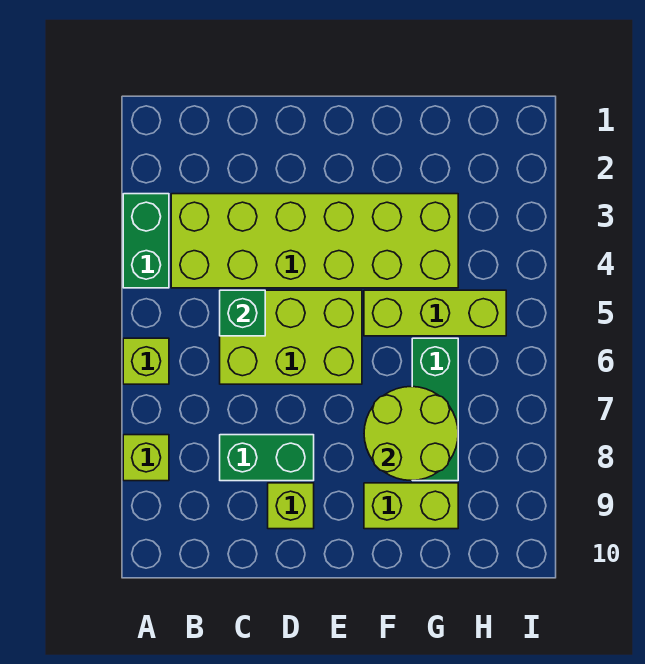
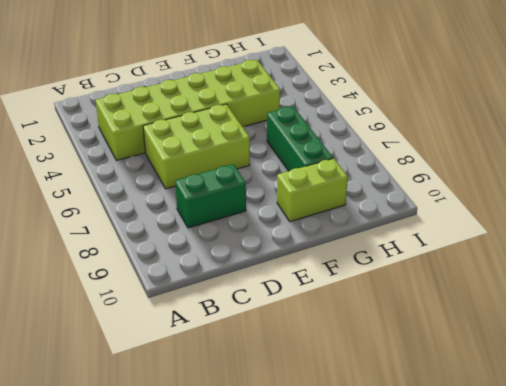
none -> green 1x2 brick [123,194,169,288]
none -> lime 1x1 brick [123,338,169,384]
none -> lime 1x1 brick [123,435,169,481]

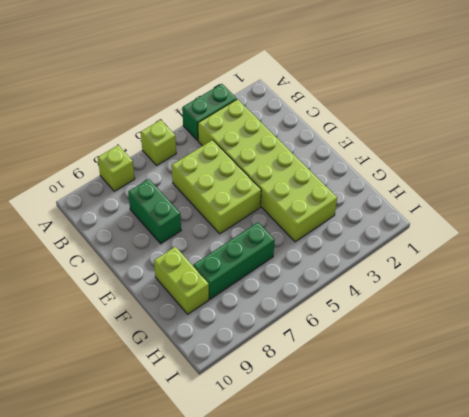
none -> lime 1x1 brick [268,483,314,529]
none -> lime 1x3 brick [364,290,506,336]
none -> green 1x1 brick [220,290,265,336]

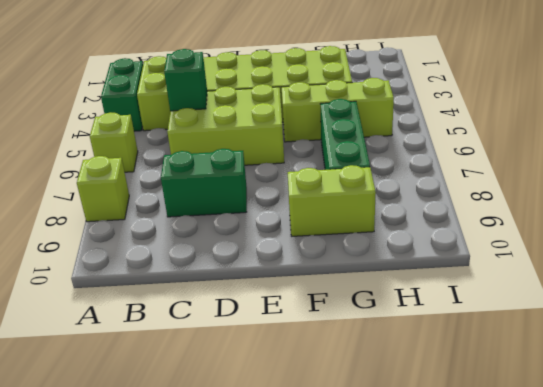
none -> lime 1x1 brick [268,483,314,529]
none -> lime 2x2 round brick [364,387,458,481]

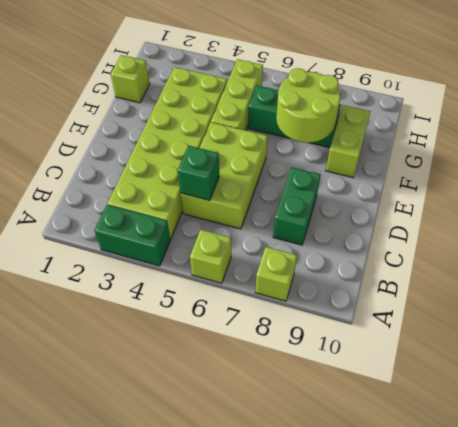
lime 1x1 brick [111,55,150,103] -> lime 1x1 brick moved to [268,483,314,529]

